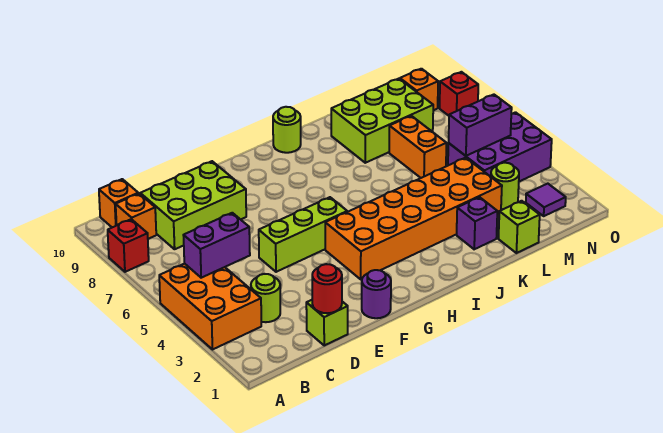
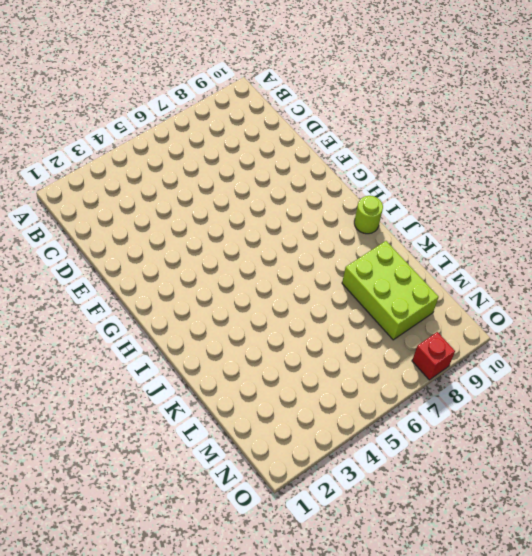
none -> orange 2x3 brick [159,264,261,350]
none -> red 1x1 brick [108,219,149,272]
none -> orange 1x1 brick [116,194,156,239]

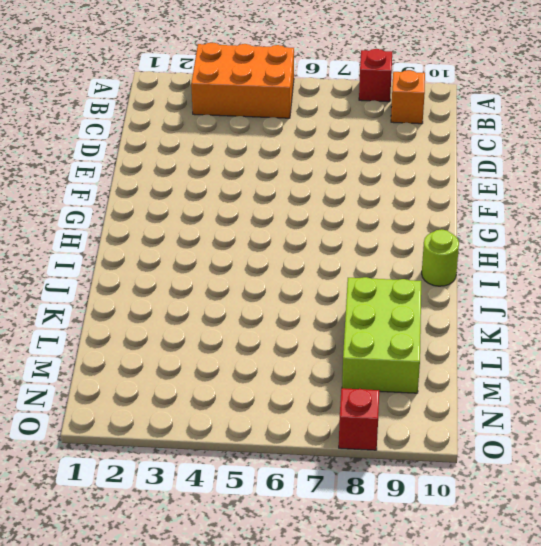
none -> orange 1x1 brick [99,179,138,227]
none -> lime 1x1 round brick [251,274,280,322]
none -> lime 2x3 brick [140,161,246,249]

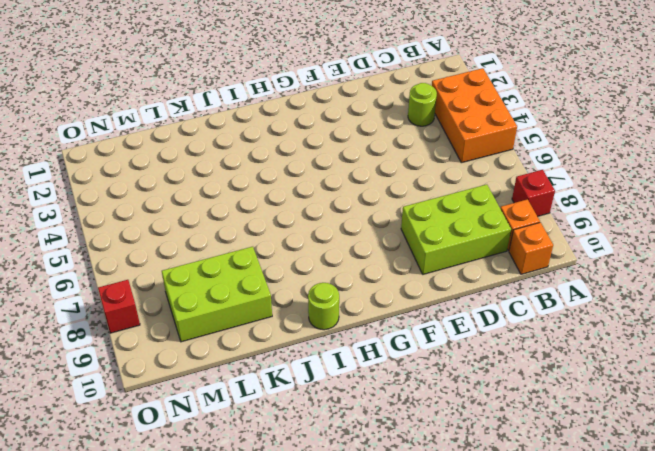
none -> lime 1x1 brick [306,300,348,345]
none -> lime 1x3 brick [259,197,347,272]
none -> purple 1x1 round brick [362,270,391,318]

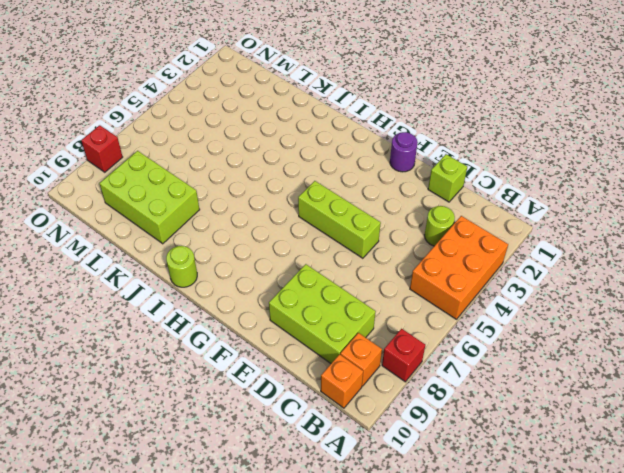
none -> orange 2x6 brick [325,158,502,279]
none -> purple 1x1 brick [457,197,497,249]
none -> lime 1x1 brick [498,201,540,253]

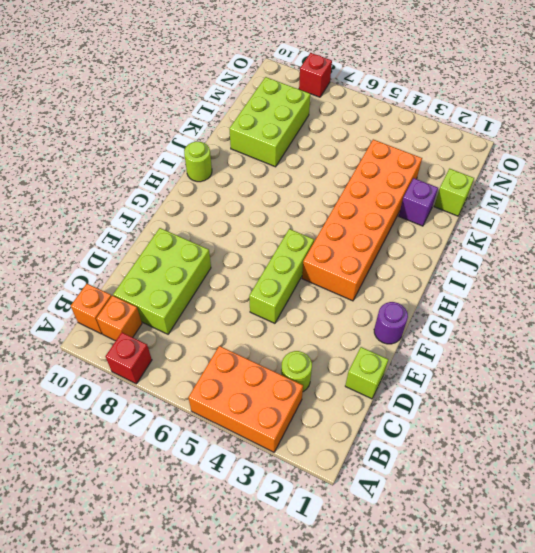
none -> orange 1x2 brick [389,116,446,178]
none -> lime 1x1 round brick [491,163,519,209]
none -> purple 2x3 brick [448,112,552,182]

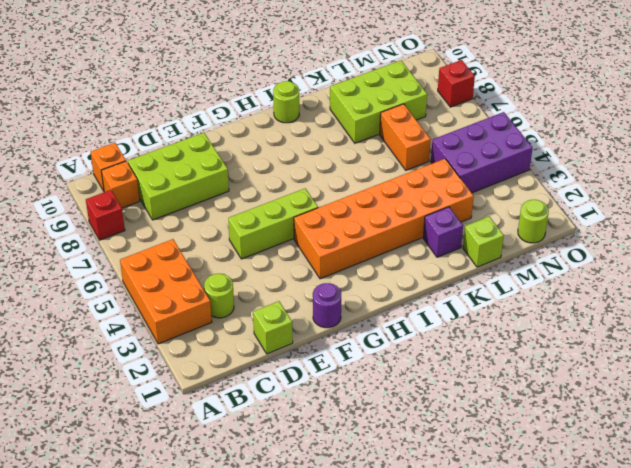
lime 1x1 round brick [518,200,549,243] -> lime 1x1 round brick moved to [491,163,519,209]
none -> purple 1x1 tile [526,184,566,216]
none -> orange 1x1 brick [400,69,438,110]
none -> purple 1x2 brick [183,213,250,278]

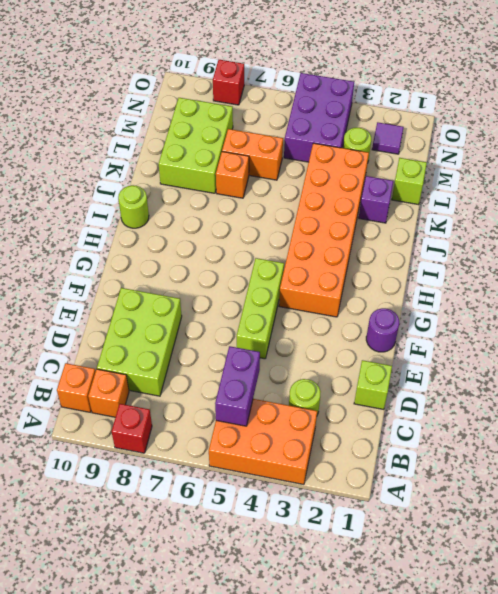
orange 1x1 brick [216,152,249,198] -> orange 1x1 brick moved to [400,69,438,110]
none -> red 1x1 round brick [312,264,342,313]
none -> purple 1x2 brick [449,95,512,156]

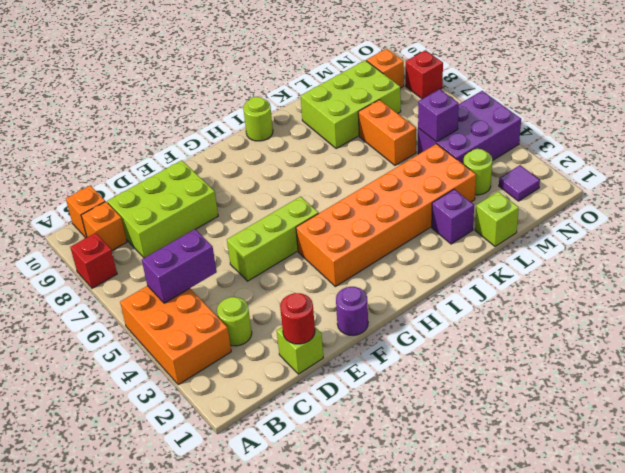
purple 1x1 brick [418,89,459,142] -> purple 1x2 brick [449,95,512,156]

